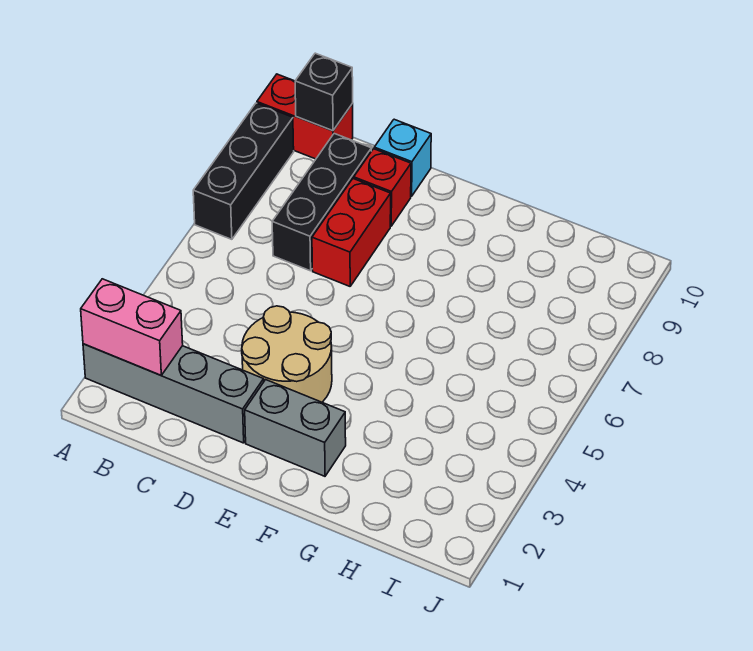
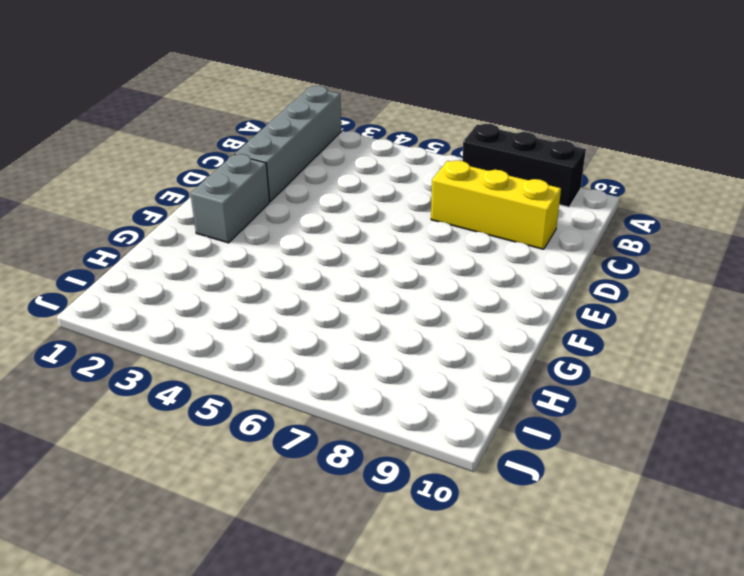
yellow 1x3 brick [431,160,561,249] -> black 1x3 brick [272,134,371,271]
none -> red 1x2 brick [257,74,353,159]
none -> tan 2x2 round brick [242,306,332,402]

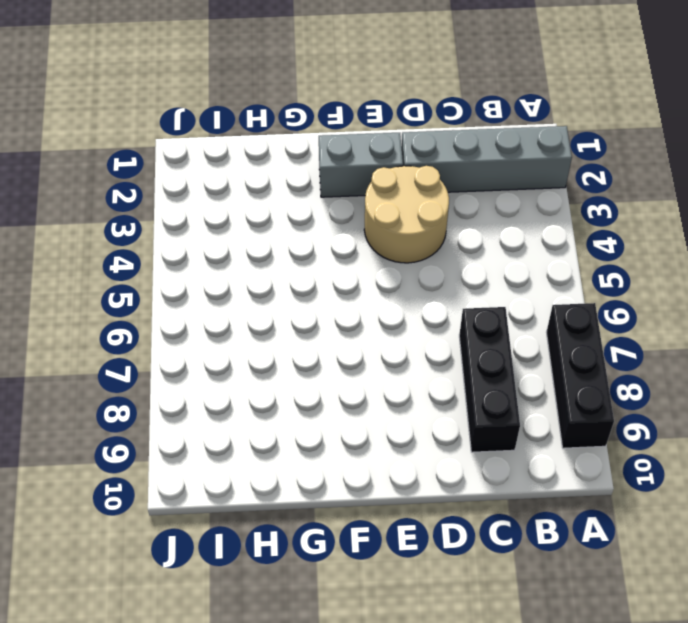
none -> red 1x2 brick [257,74,353,159]
none -> red 1x2 brick [312,178,391,286]

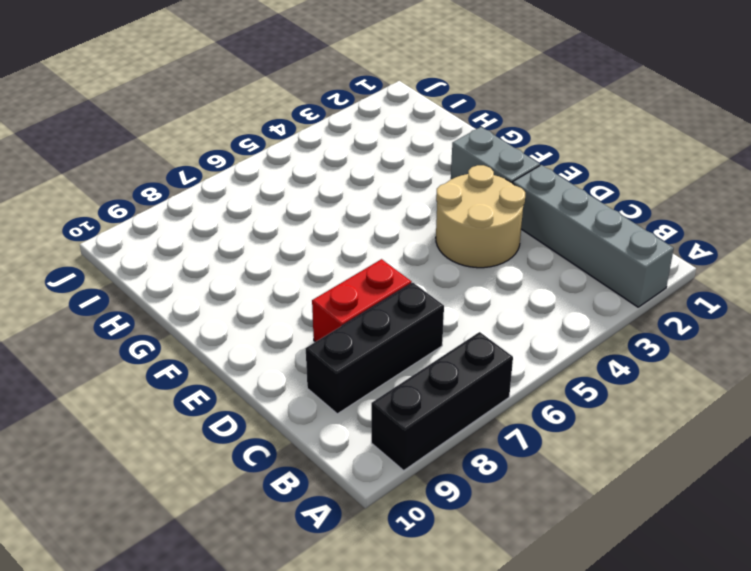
none -> red 1x2 brick [257,74,353,159]
none -> red 1x1 brick [354,149,411,226]

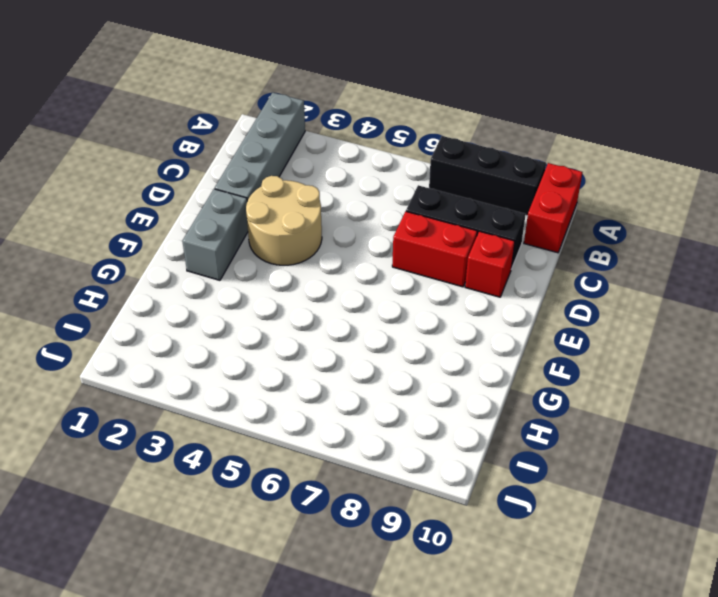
none -> cyan 1x1 brick [374,119,431,196]
none -> pink 1x2 brick [81,279,183,375]

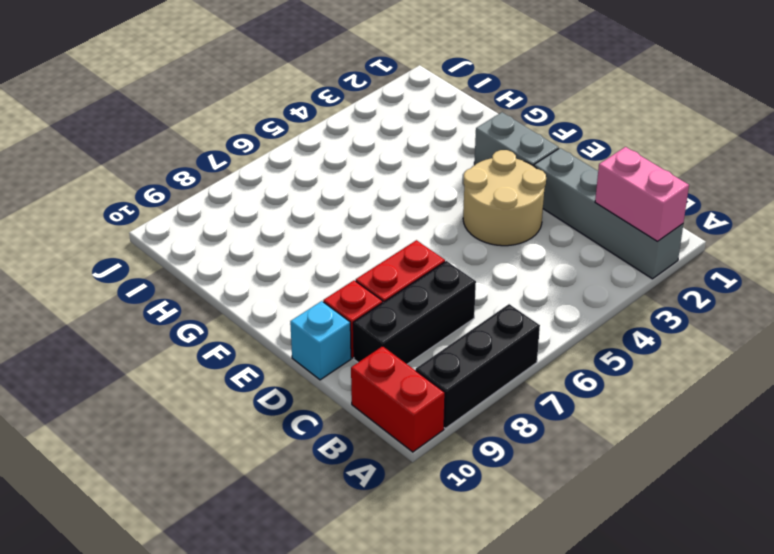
none -> black 1x1 brick [295,53,353,131]

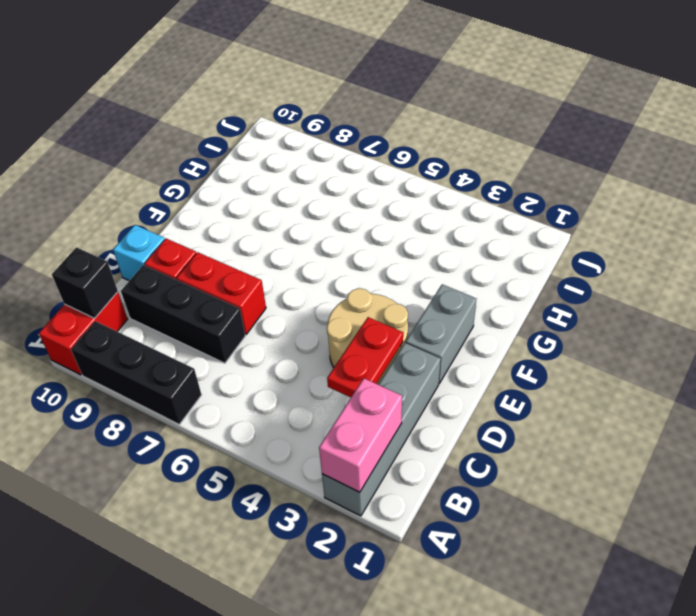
red 1x2 plate [327,317,403,397] -> none

